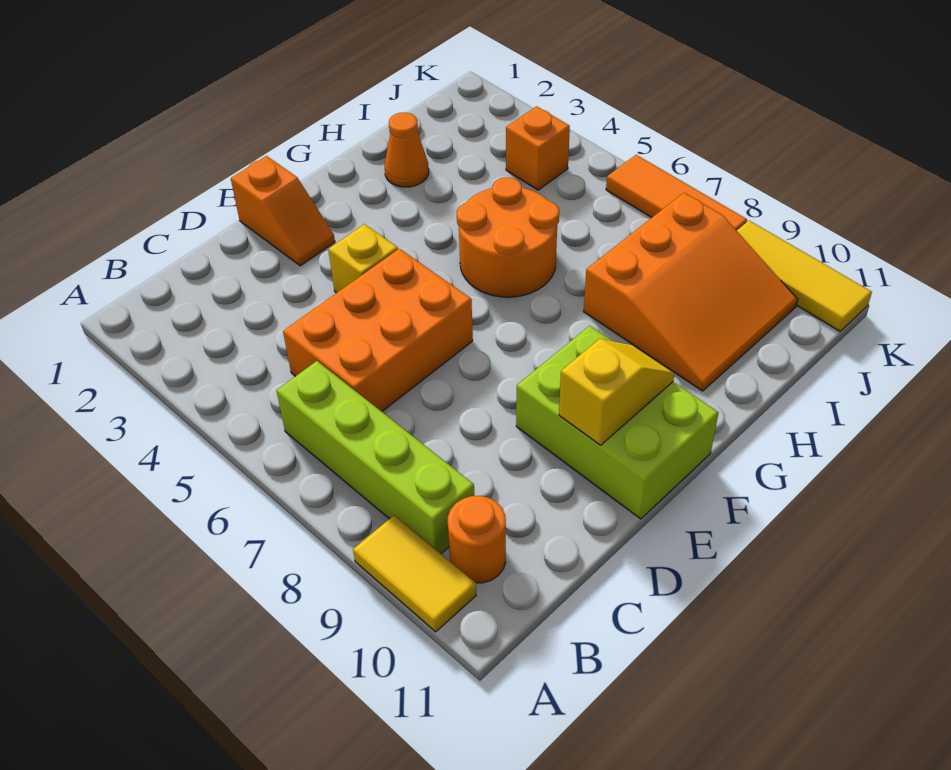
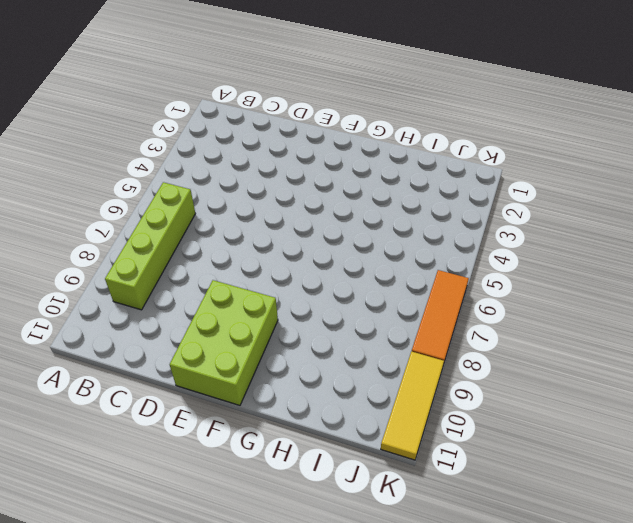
none -> yellow 1x2 tile [353,515,476,632]
none -> orange 1x1 round brick [448,496,506,583]
none -> orange 2x3 brick [283,249,473,412]

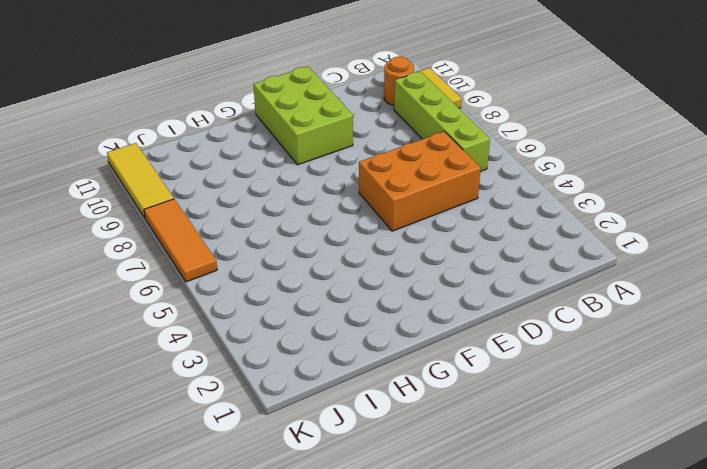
none -> orange 1x2 slope [231,156,335,266]
none -> yellow 1x1 brick [328,224,398,293]
none -> orange 2x2 round brick [457,177,559,297]

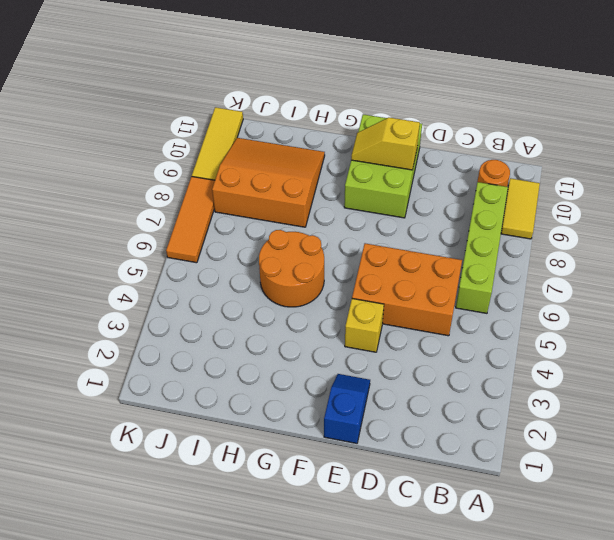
blue 1x2 slope [324,374,370,443] -> orange 1x2 slope [231,156,335,266]
none -> orange 1x1 cone [385,112,429,187]
none -> orange 1x1 brick [506,106,570,190]

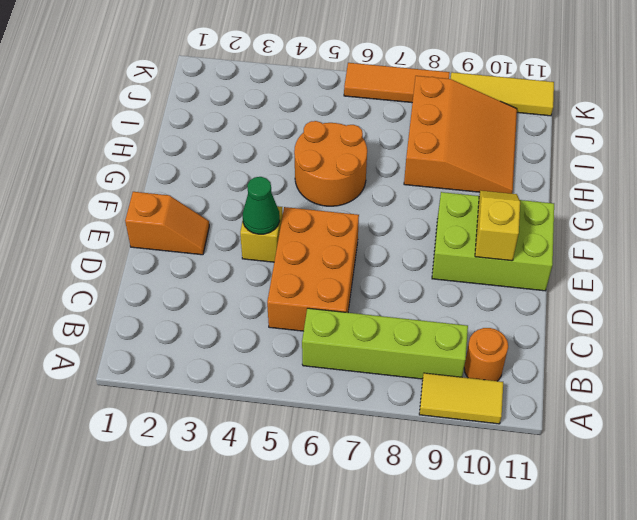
green 1x1 cone [243,177,280,234] -> none
none -> orange 1x1 cone [385,112,429,187]
none -> orange 1x1 brick [506,106,570,190]

